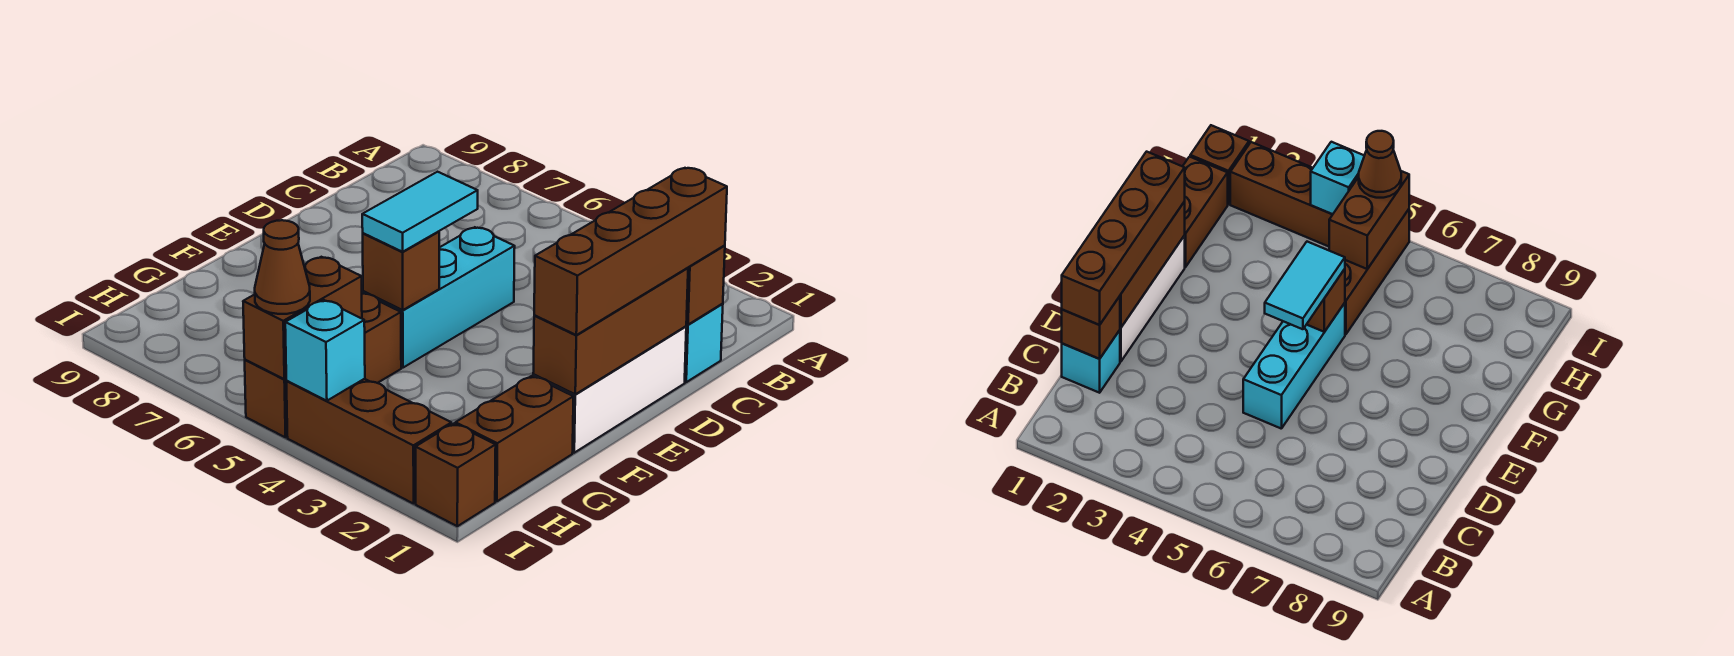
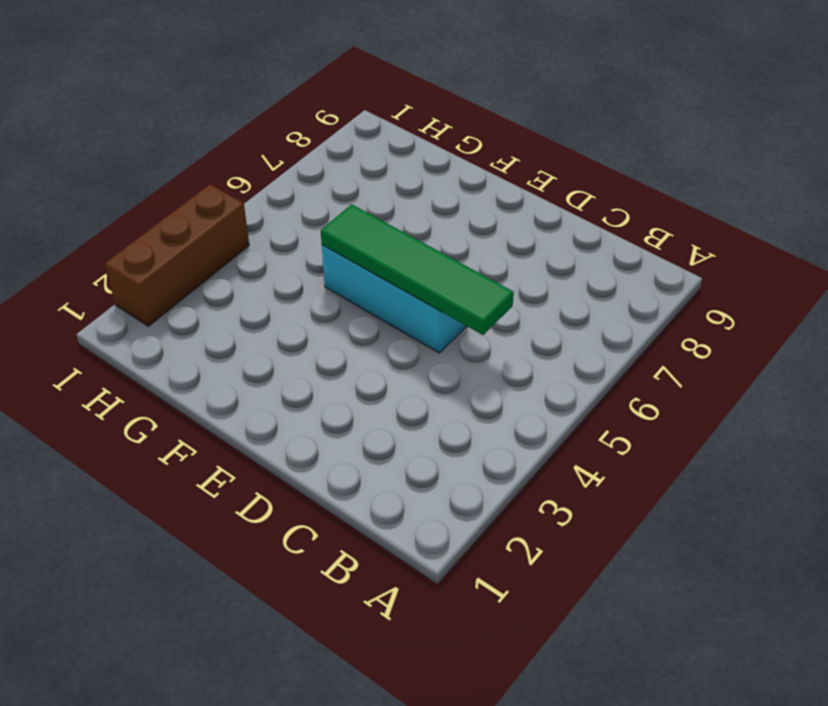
green 1x4 tile [321,204,514,335] -> brown 1x1 brick [363,231,439,310]
none -> cyan 1x1 brick [685,304,723,382]
none -> white 1x3 brick [533,326,686,453]
none -> brown 1x2 brick [455,376,573,501]

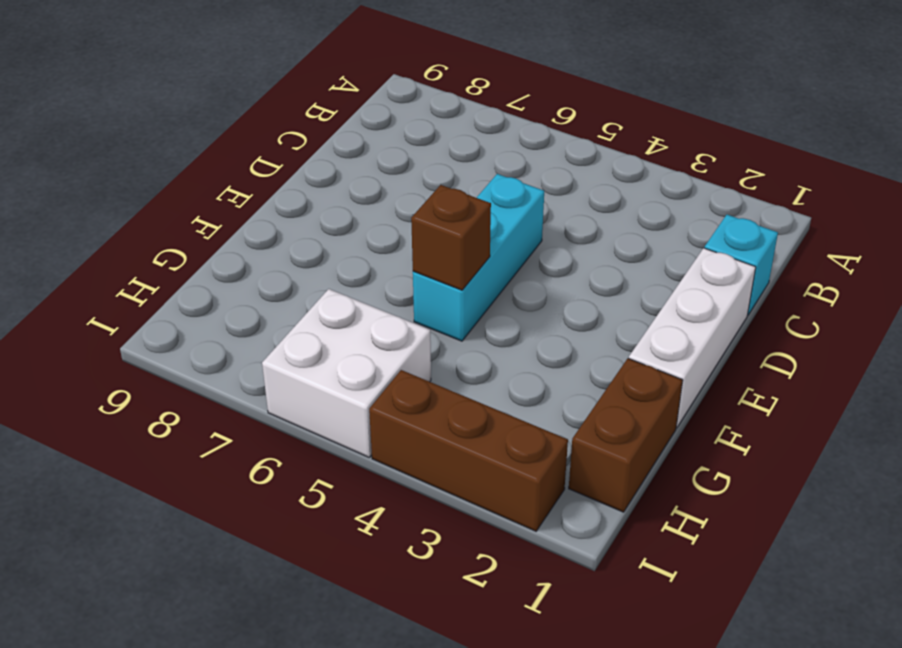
white 2x2 brick [262,289,431,457] -> brown 1x3 brick [245,293,401,437]
none -> brown 1x1 brick [416,424,496,526]
none -> brown 1x1 brick [686,245,725,325]
none -> brown 1x3 brick [533,268,688,394]

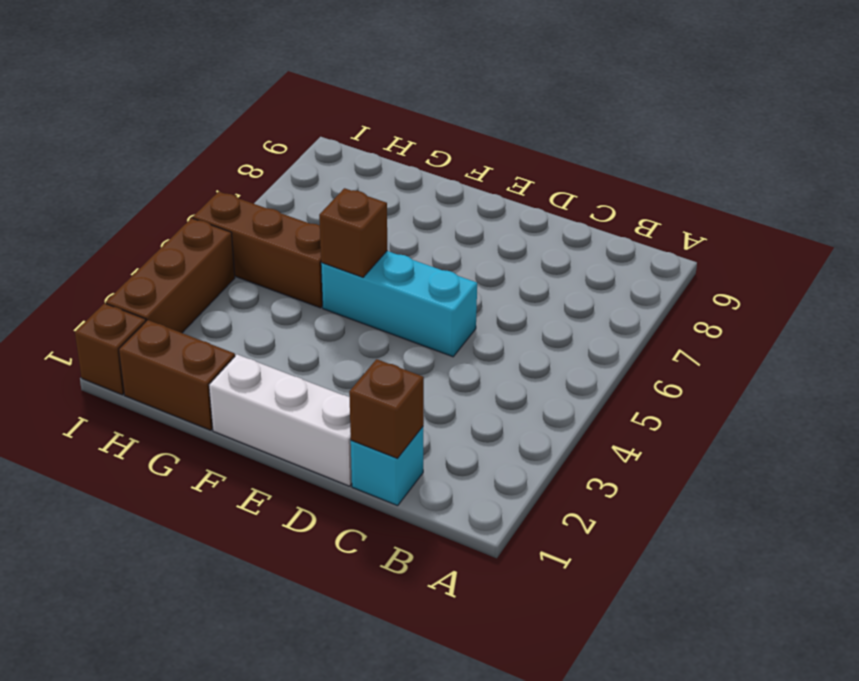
none -> brown 1x3 brick [533,268,688,394]
none -> brown 1x2 brick [243,257,362,379]
none -> cyan 1x1 brick [285,300,365,401]

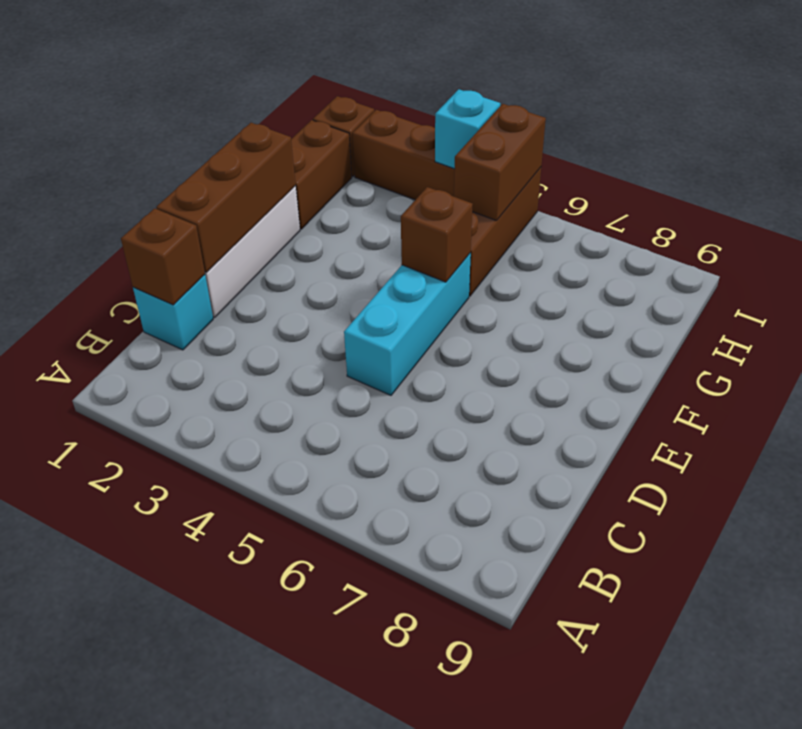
none -> brown 1x4 brick [534,168,727,335]
none -> cyan 1x2 tile [362,172,478,252]
none -> brown 1x1 cone [255,220,310,314]

